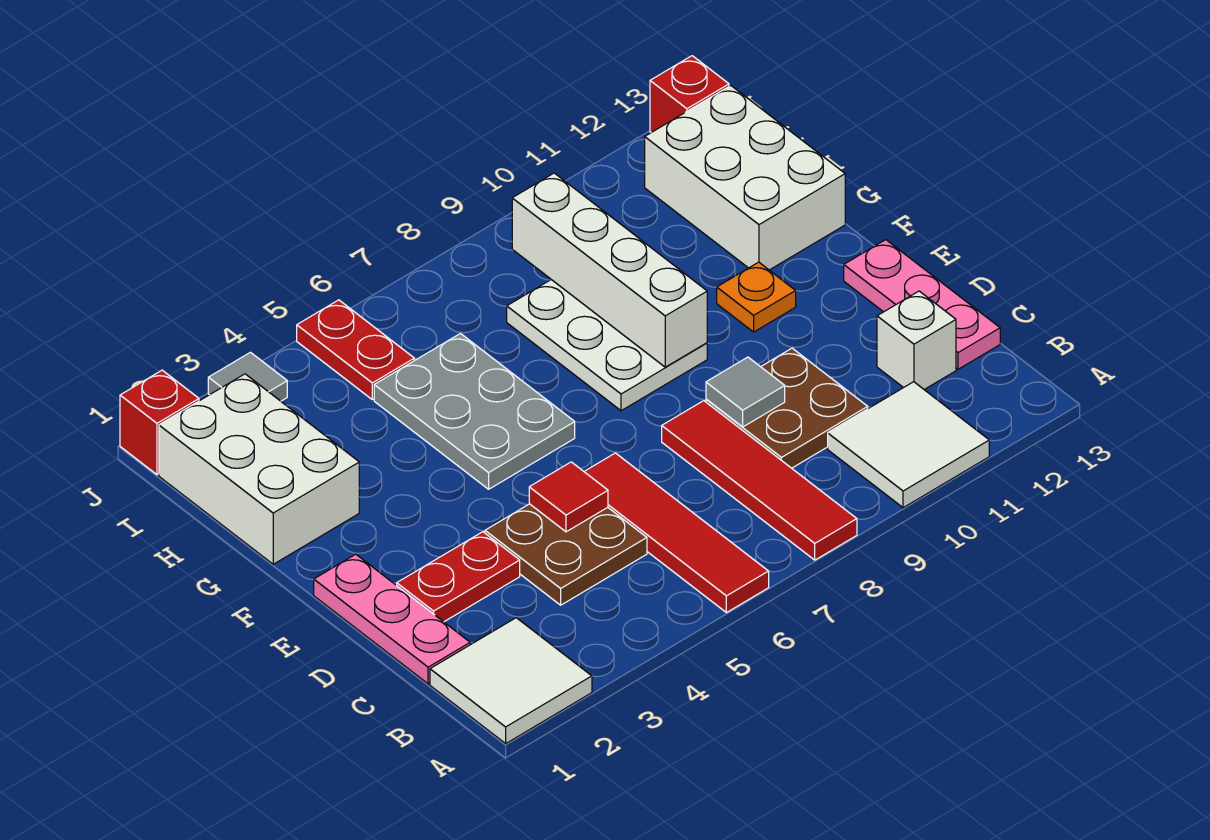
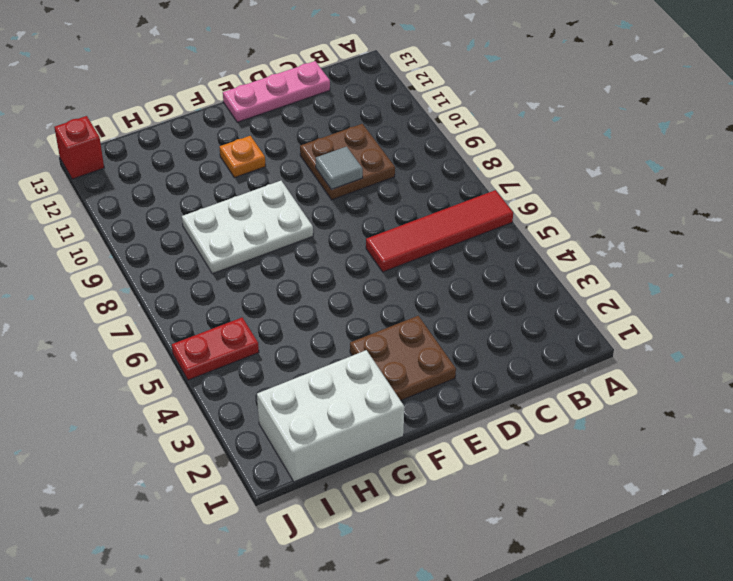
brown 2x2 plate [350,316,456,401] -> brown 2x2 plate moved to [485,504,647,605]
none -> white 2x2 tile [430,618,592,744]
none -> red 1x4 tile [662,401,857,560]
none -> white 2x2 tile [828,382,989,508]

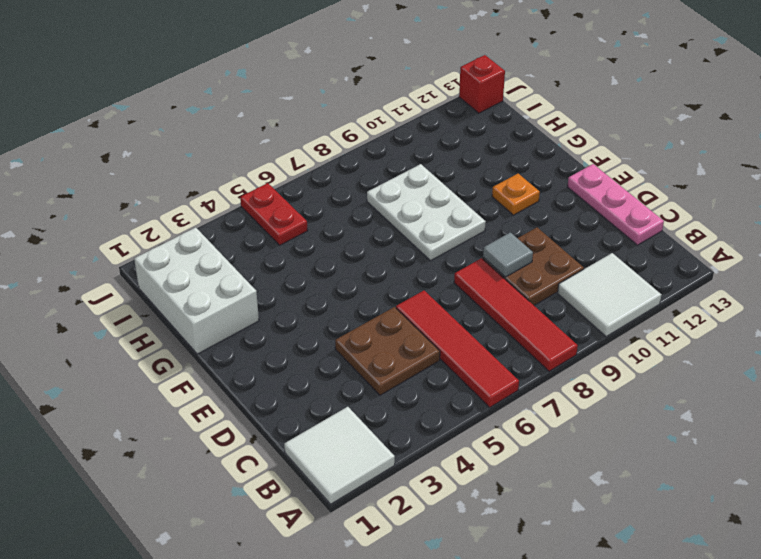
none -> pink 1x3 plate [314,554,470,684]
none -> white 1x1 brick [877,291,956,389]
none -> red 1x2 plate [397,532,520,622]

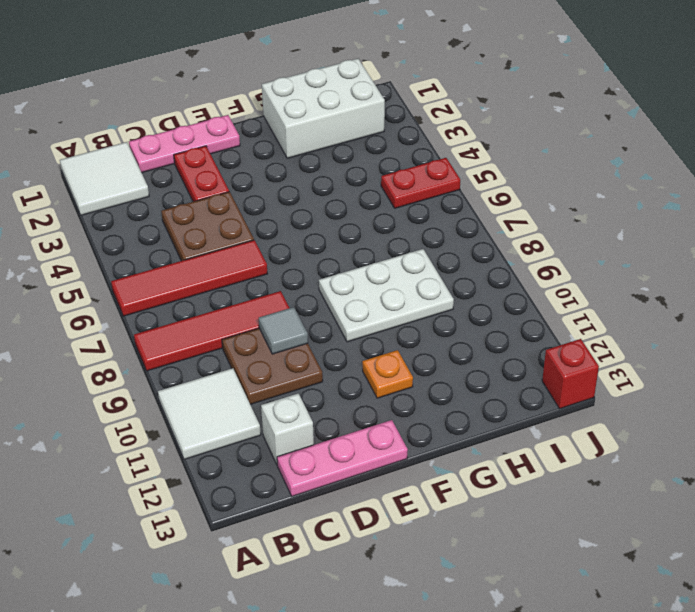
none -> grey 2x3 plate [374,334,575,489]
none -> white 2x3 brick [645,86,845,270]
none -> red 1x1 brick [120,370,199,475]

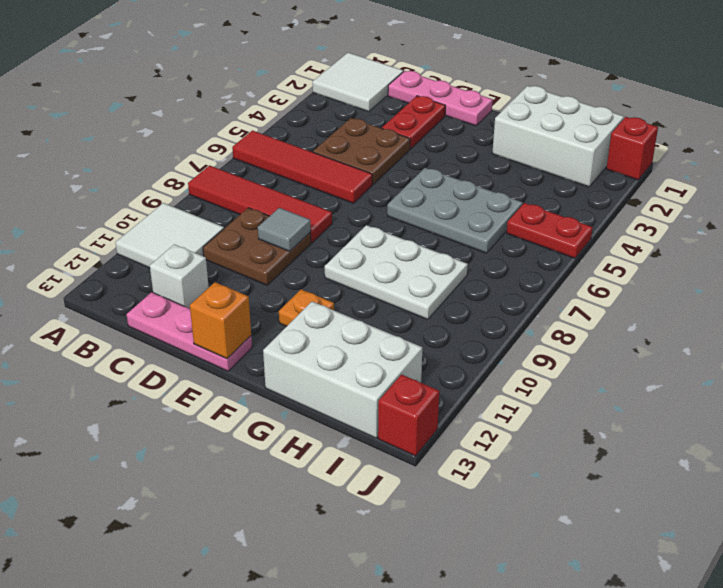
orange 1x1 brick [190,282,251,359] -> none
none -> grey 1x1 tile [208,352,287,401]
none -> red 1x1 tile [529,462,608,532]
none -> white 1x4 brick [512,173,707,367]

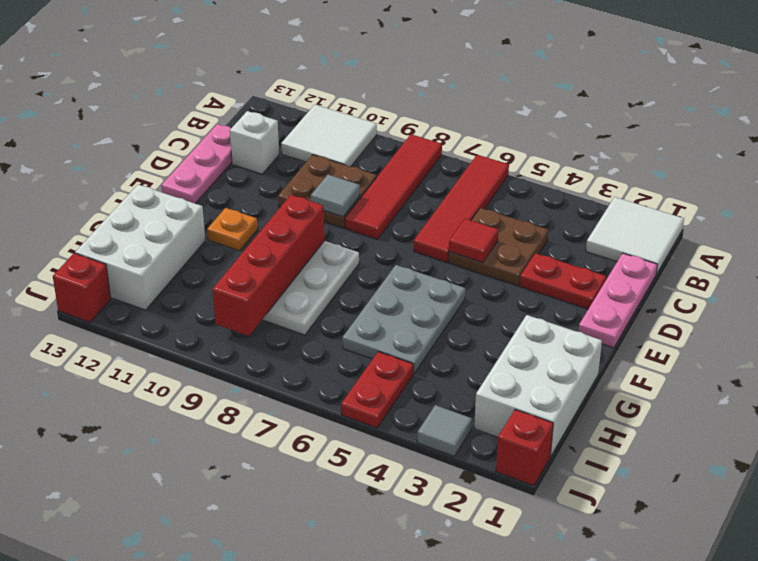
red 1x4 brick [213,195,325,336] -> white 1x4 brick [512,173,707,367]

